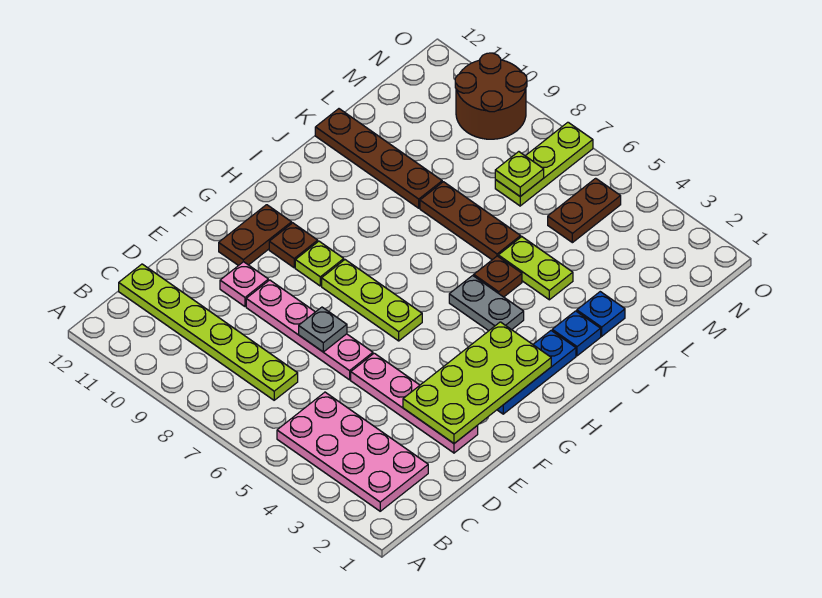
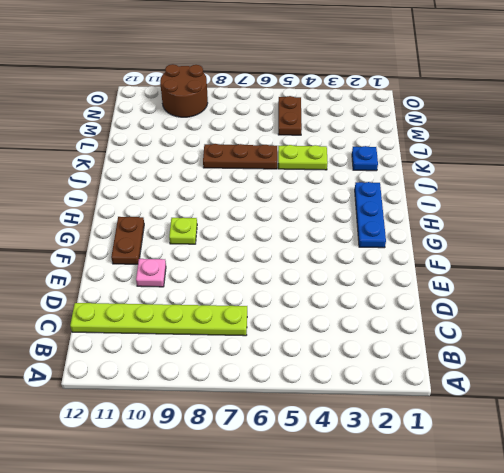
none -> pink 2x4 plate [277,392,428,511]
none -> pink 1x4 plate [351,353,478,453]
none -> pink 1x4 plate [246,280,373,380]

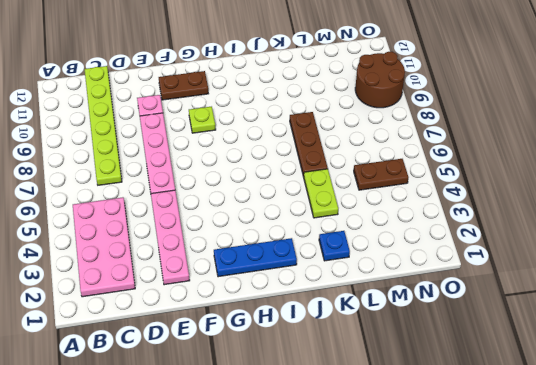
none -> lime 1x3 plate [322,260,422,341]
none -> brown 1x1 plate [269,223,318,268]
none -> grey 1x2 plate [449,275,524,331]

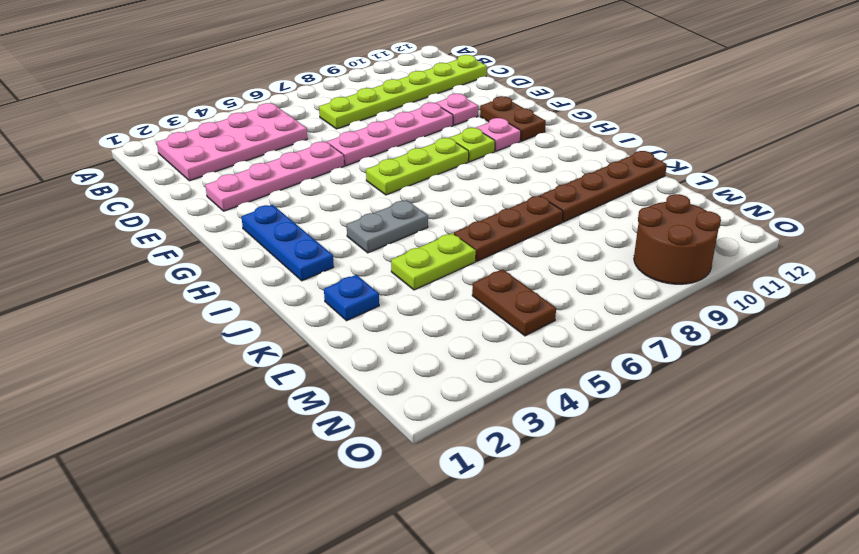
pink 1x1 plate [476,118,521,151] -> brown 1x1 plate [269,223,318,268]
none -> blue 1x1 plate [552,311,601,356]
none -> brown 1x1 plate [474,256,522,297]
none -> lime 1x3 plate [495,122,593,206]

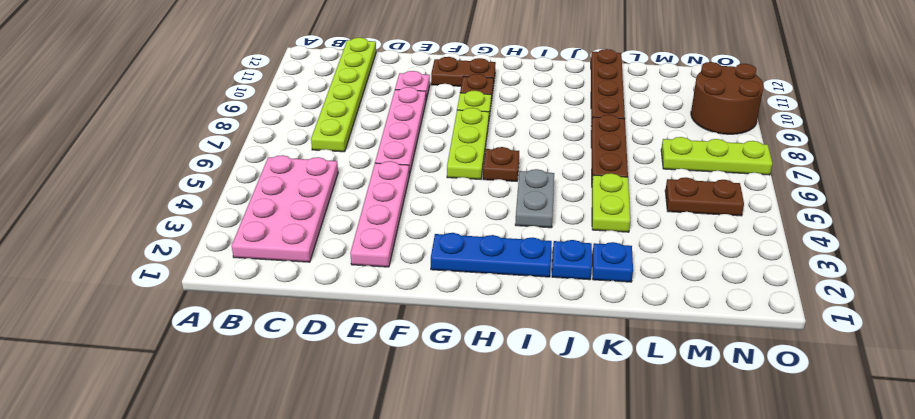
brown 1x1 plate [483,147,519,181] -> brown 1x1 plate moved to [474,256,522,297]
none -> lime 2x4 plate [403,322,551,443]
none -> grey 1x1 plate [299,307,347,352]
none -> lime 1x1 plate [495,152,544,196]

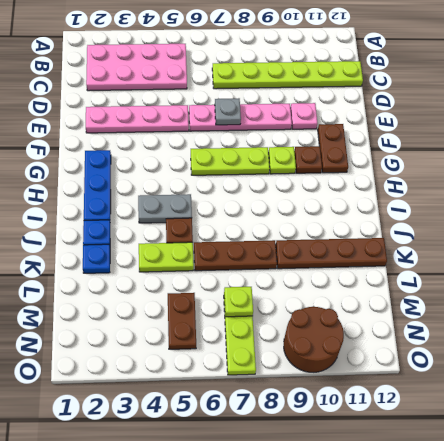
none -> lime 2x4 plate [403,322,551,443]

